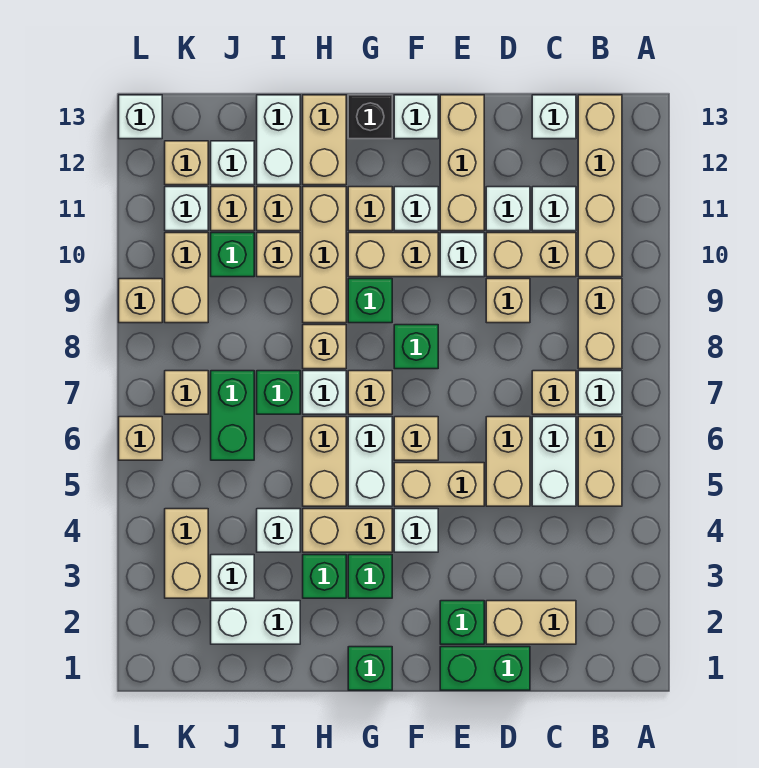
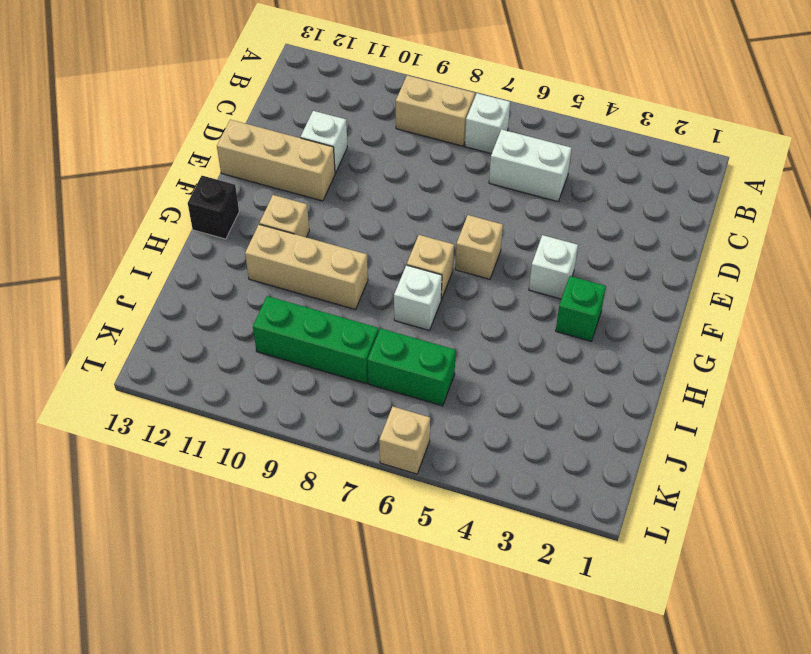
green 1x3 brick [253,296,379,384] -> green 1x1 brick [211,233,254,277]
none -> tan 1x2 brick [578,417,622,506]
none -> tan 1x4 brick [578,95,622,277]
none -> tan 1x2 brick [486,601,576,644]
none -> tan 1x1 brick [532,371,576,414]

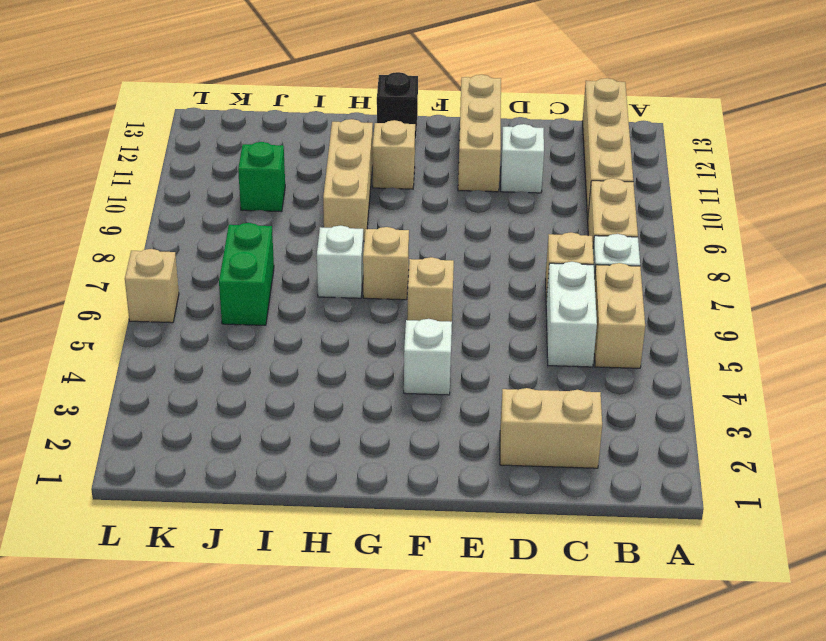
none -> tan 1x2 brick [486,233,576,277]
none -> white 1x1 brick [532,187,576,231]
none -> white 1x1 brick [532,95,576,139]
none -> green 1x2 brick [440,647,530,690]

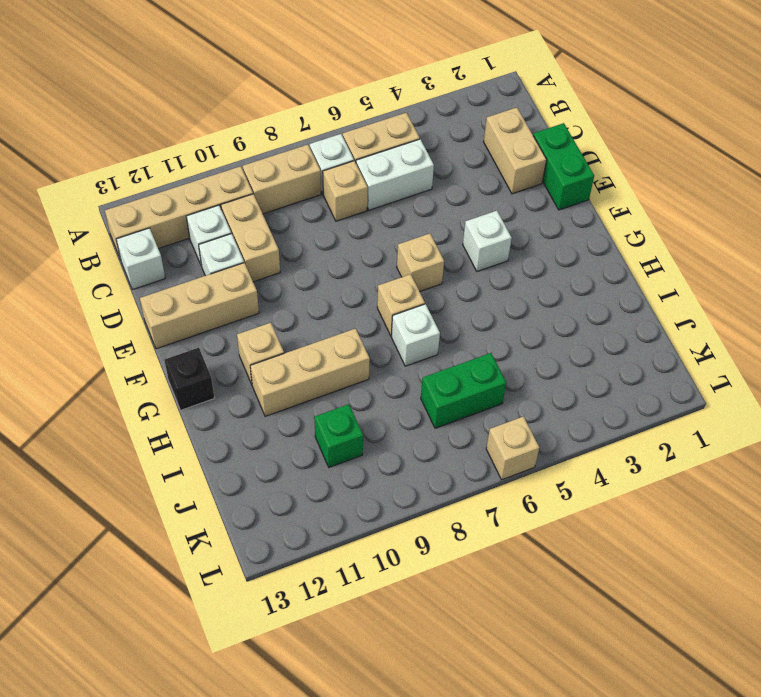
none -> tan 1x2 brick [486,417,530,506]
none -> tan 1x1 brick [486,279,530,323]
none -> green 1x1 brick [440,601,484,644]
none -> tan 1x2 brick [394,463,484,506]

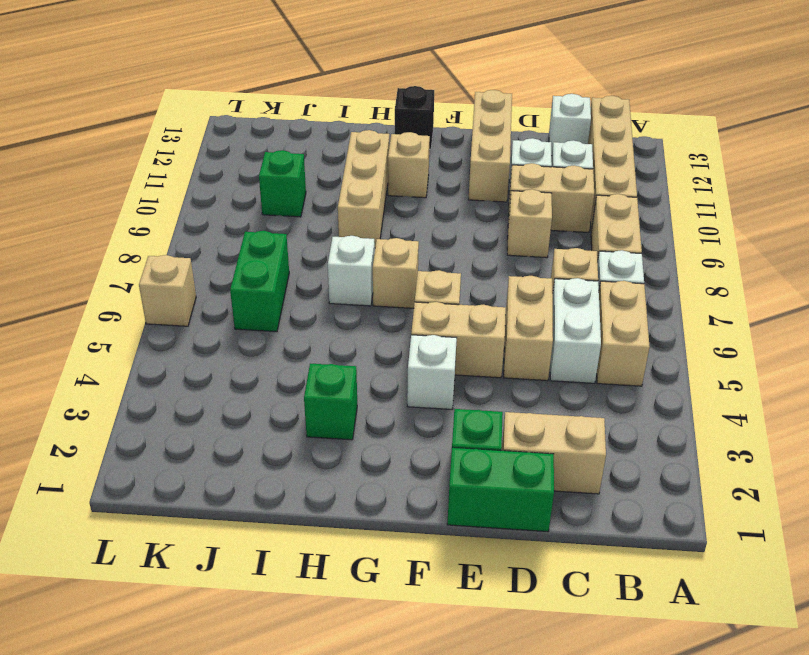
none -> white 1x1 brick [440,233,484,277]
none -> green 1x1 brick [394,325,438,369]
none -> tan 1x2 brick [348,233,438,277]
none -> white 1x1 brick [394,187,438,231]

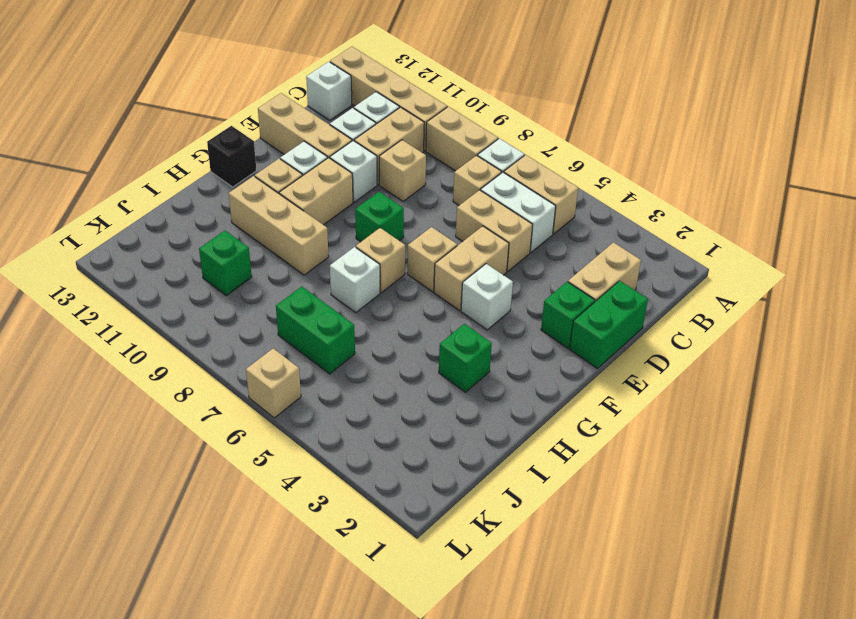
none -> white 1x1 brick [394,95,438,139]
none -> green 1x1 brick [348,647,392,690]
none -> green 1x1 brick [348,555,392,598]
none -> tan 1x2 brick [303,509,392,552]

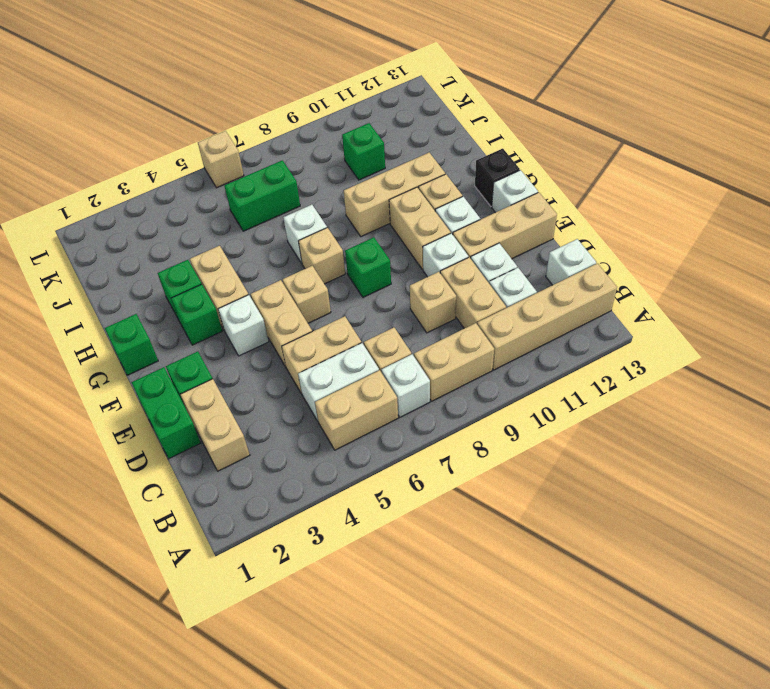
none -> white 1x2 brick [348,417,392,506]
none -> green 1x1 brick [348,279,392,323]
none -> tan 1x2 brick [303,417,346,506]
none -> tan 1x1 brick [303,325,346,369]

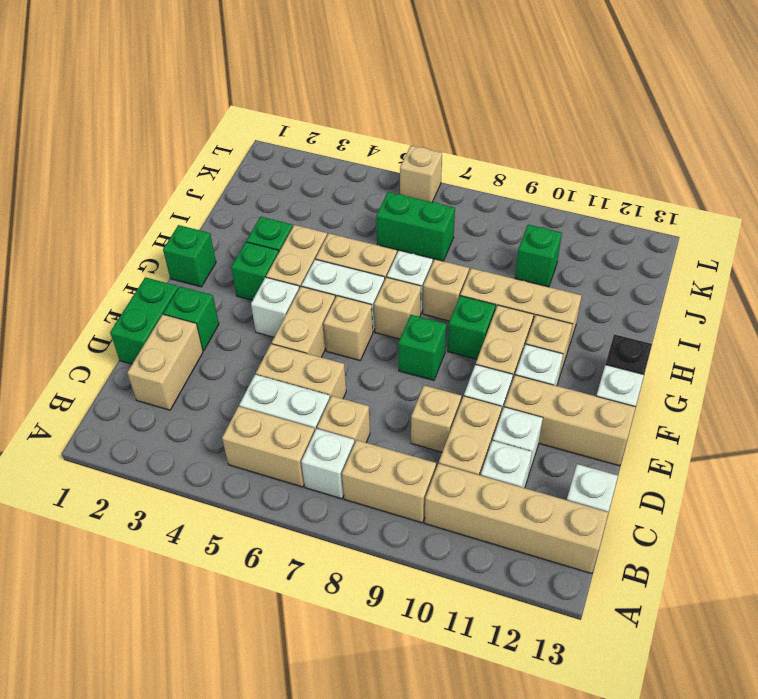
none -> tan 1x2 brick [303,95,346,185]
none -> white 1x2 brick [211,601,300,644]
none -> white 1x1 brick [257,509,300,552]
none -> green 1x1 brick [257,371,300,414]

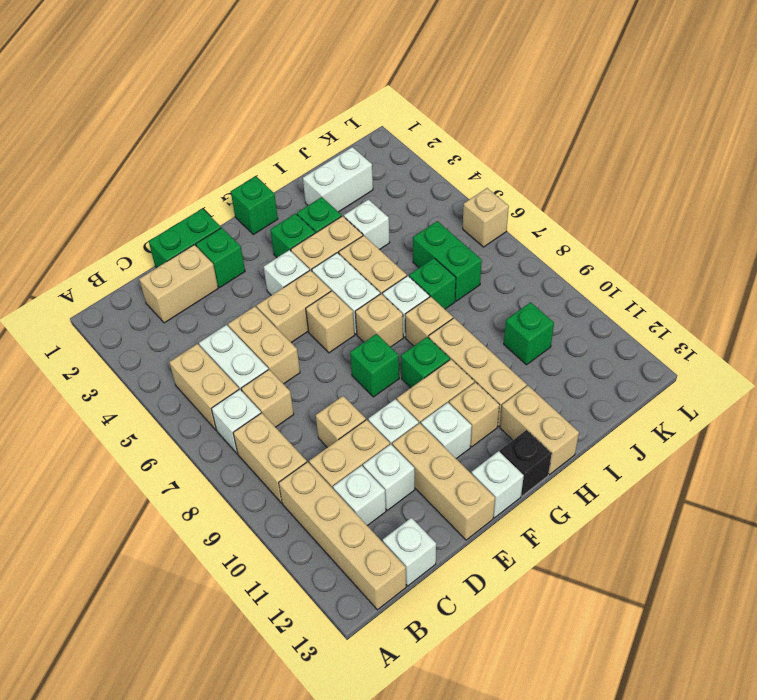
none -> tan 1x1 brick [257,233,300,277]
none -> tan 1x1 brick [257,187,300,231]
none -> white 1x2 brick [257,95,300,185]
none -> white 1x1 brick [211,555,254,598]

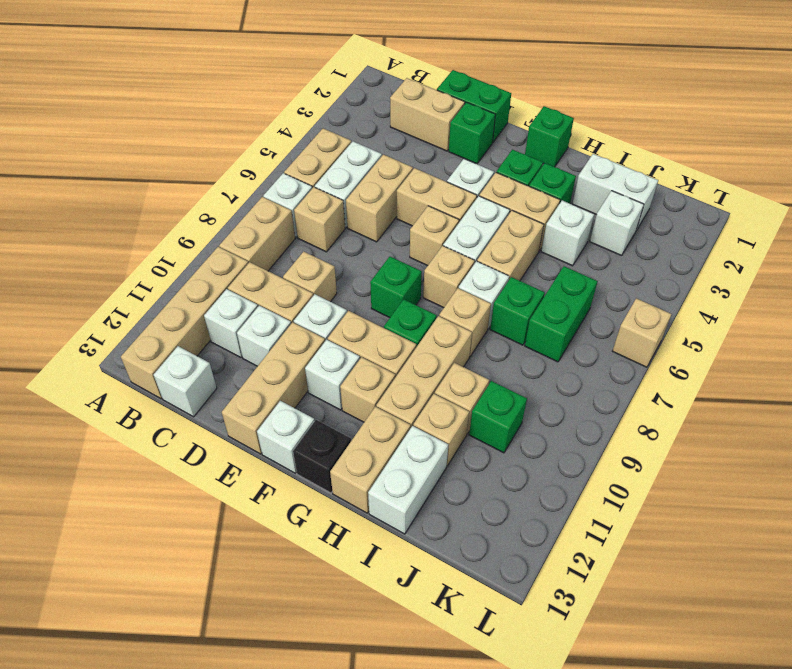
none -> tan 1x1 brick [211,187,254,231]
none -> white 1x1 brick [211,141,254,185]
none -> tan 1x2 brick [165,509,208,598]
none -> tan 1x1 brick [165,371,208,414]

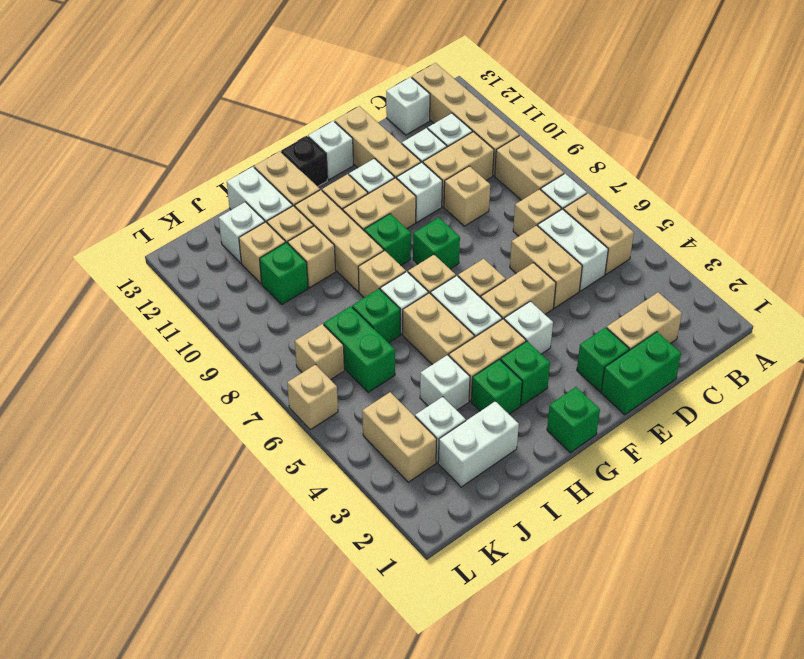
none -> tan 1x2 brick [165,233,208,323]
none -> white 1x1 brick [165,187,208,231]
none -> tan 1x1 brick [165,141,208,185]
none -> tan 1x1 brick [119,279,162,323]

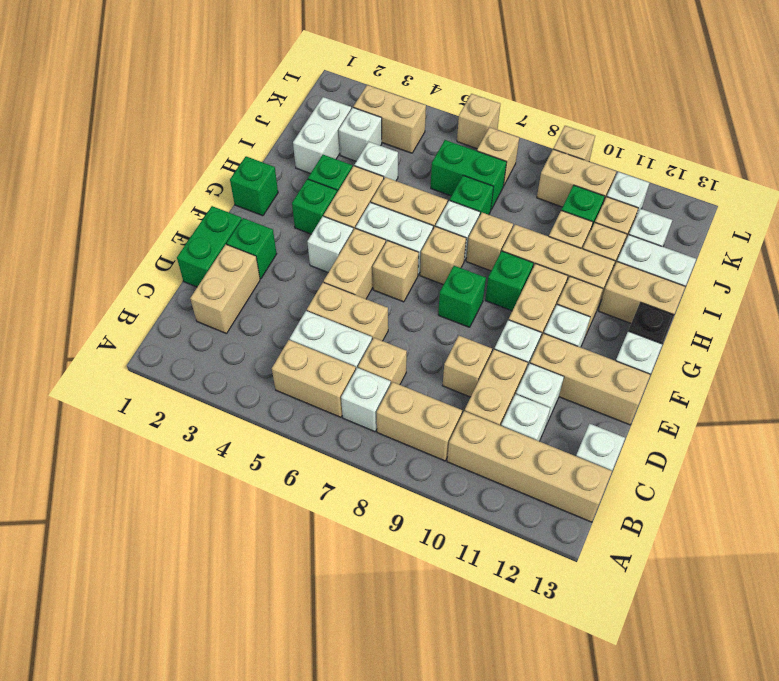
none -> tan 1x1 brick [165,141,208,185]
none -> white 1x1 brick [119,95,162,139]

